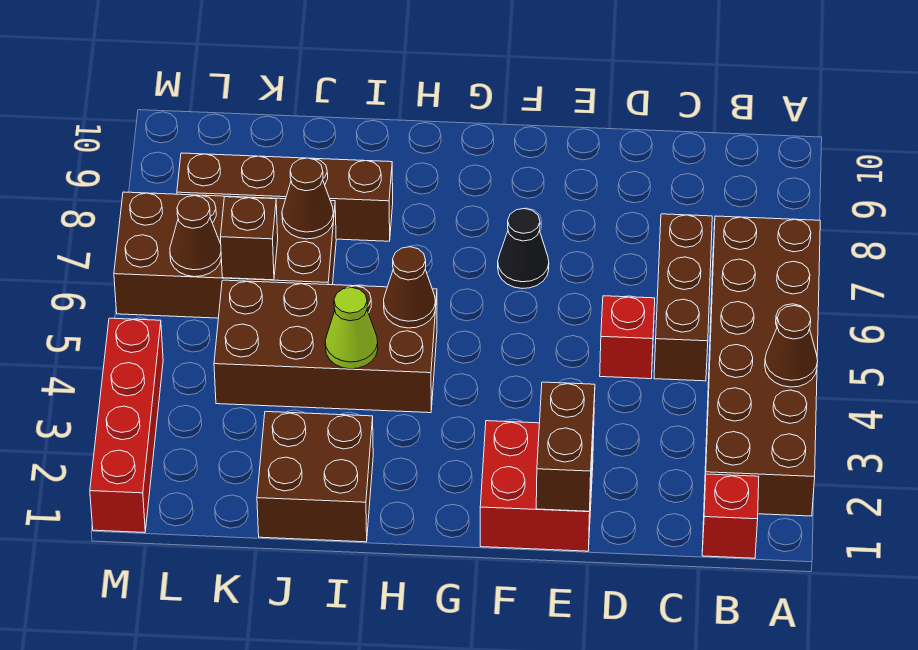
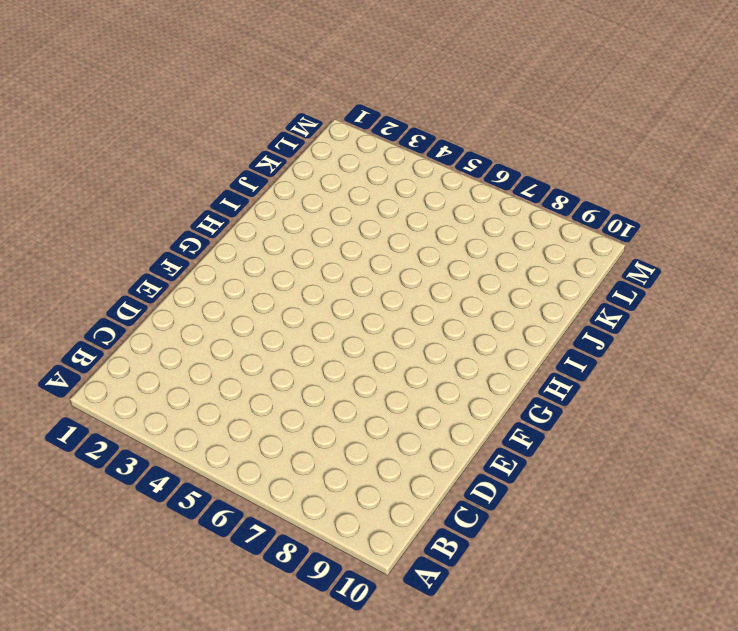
none -> brown 2x6 brick [704,216,820,516]
none -> red 1x1 brick [702,474,759,558]
none -> brown 1x3 brick [654,214,712,381]

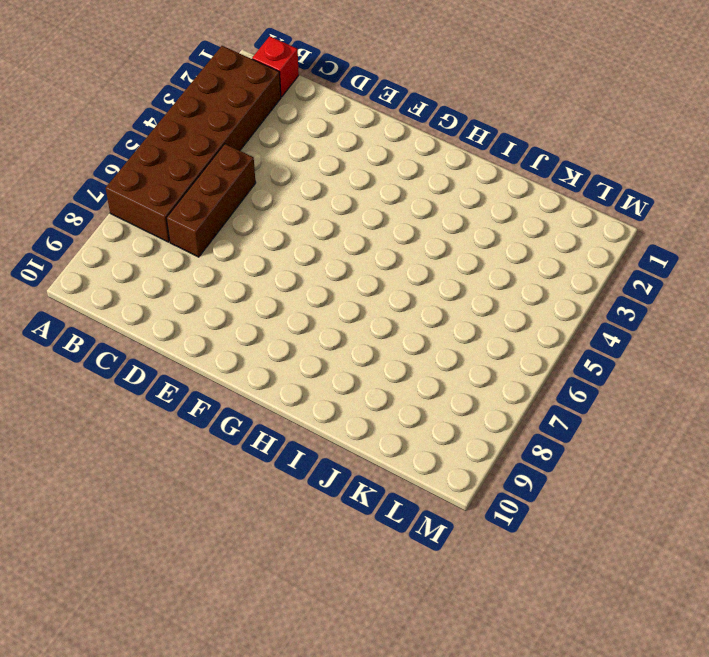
none -> red 1x1 brick [600,296,655,379]
none -> red 2x2 brick [480,421,594,551]
none -> black 1x1 cone [498,208,549,288]

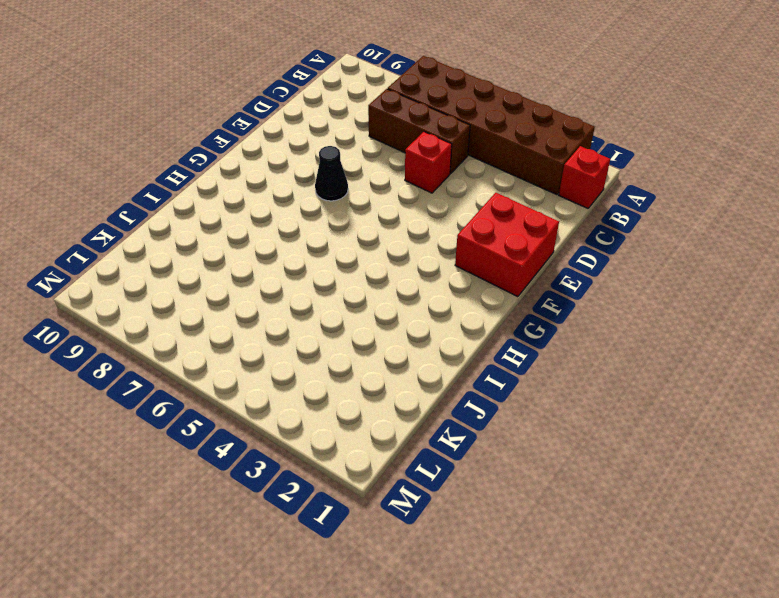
none -> brown 2x4 brick [214,280,437,413]
none -> brown 2x2 brick [257,412,373,542]
none -> brown 1x4 brick [177,153,393,241]

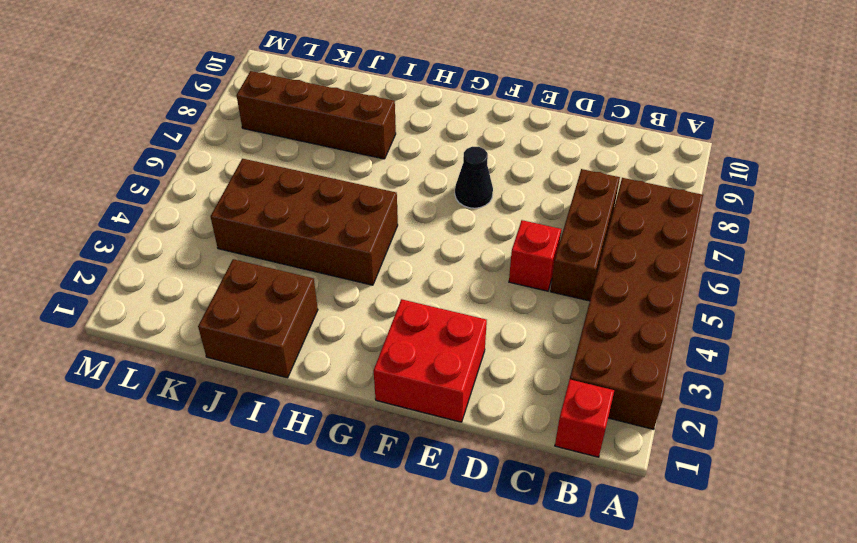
none -> brown 2x4 brick [114,192,336,318]
none -> red 1x4 brick [90,318,163,533]
none -> brown 1x1 cone [765,306,818,387]

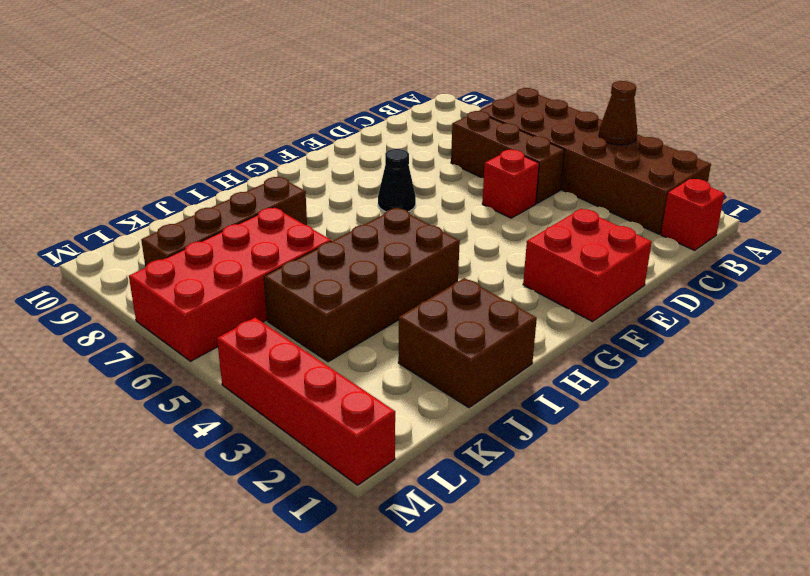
red 2x4 brick [129,207,331,361] -> brown 2x4 brick [114,192,336,318]
none -> brown 1x2 brick [536,382,595,511]
none -> brown 1x1 cone [384,247,436,328]
none -> lime 1x1 cone [325,287,378,369]

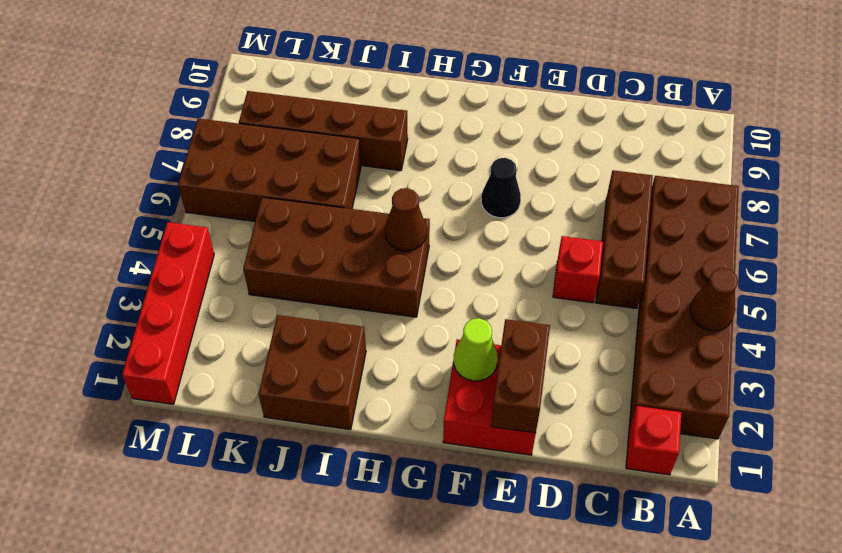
lime 1x1 cone [454,318,498,381] -> lime 1x1 cone moved to [325,287,378,369]
none -> brown 1x1 cone [282,158,334,239]
none -> brown 1x1 brick [221,197,278,280]
none -> brown 1x1 cone [170,196,221,277]

